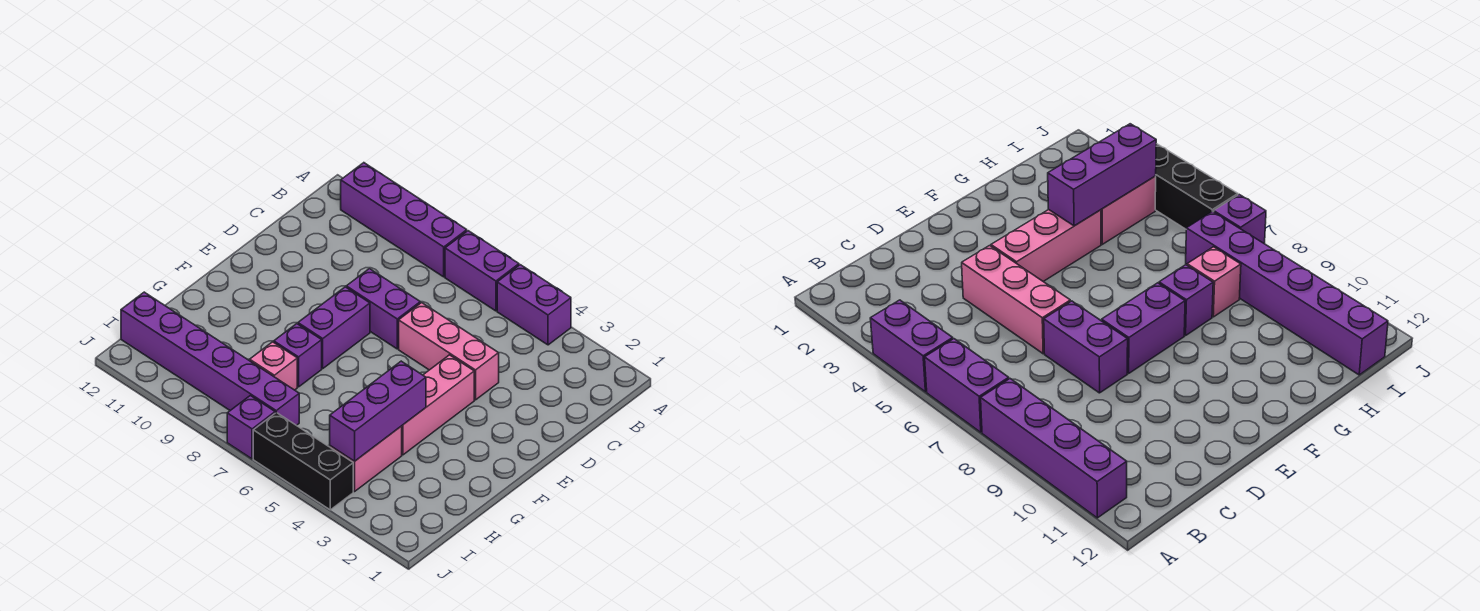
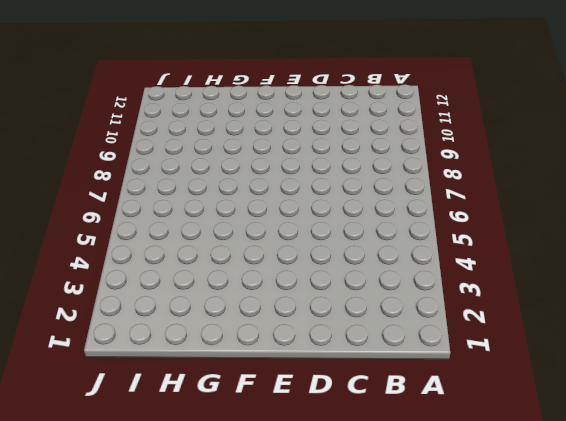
none -> purple 1x2 brick [497,265,571,345]
none -> purple 1x2 brick [445,231,519,311]
none -> purple 1x4 brick [341,163,467,277]

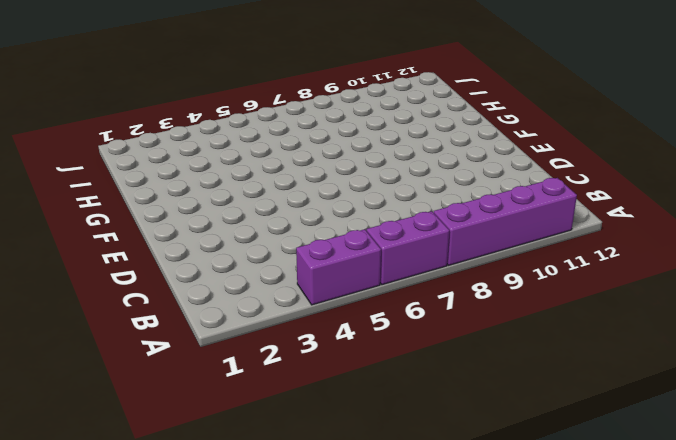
none -> pink 1x3 brick [399,303,499,400]
none -> purple 1x2 brick [346,269,420,349]
none -> pink 1x3 brick [402,355,474,455]

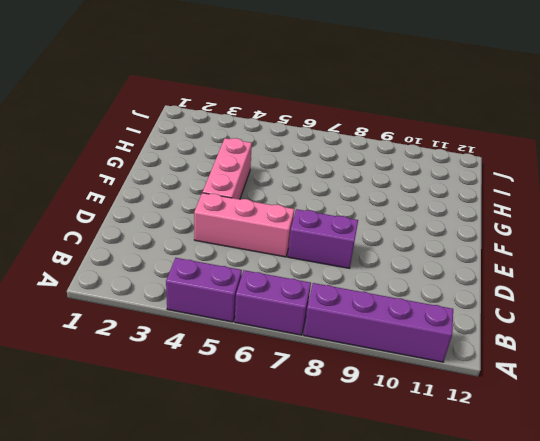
none -> purple 1x2 brick [298,287,370,368]
none -> purple 1x1 brick [274,324,322,387]
none -> pink 1x2 brick [330,426,402,492]

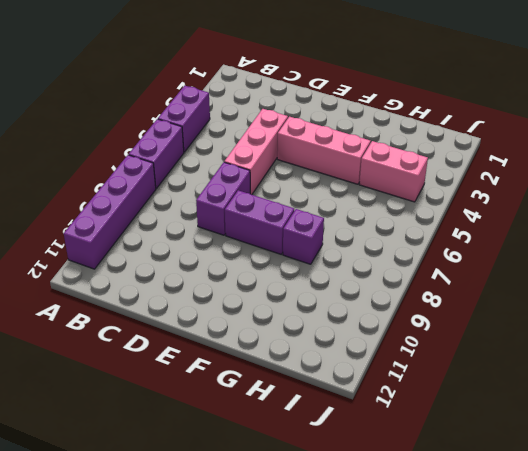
none -> pink 1x1 brick [250,342,297,390]
none -> purple 1x6 brick [121,292,299,426]
none -> black 1x3 brick [253,412,353,510]

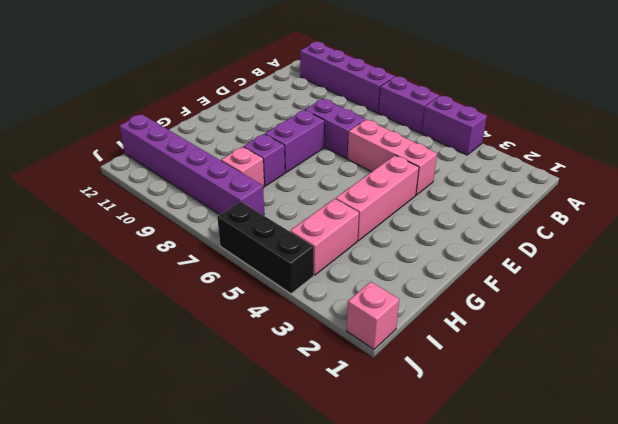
pink 1x1 brick [346,282,399,349] -> none
none -> purple 1x1 brick [227,396,275,459]
none -> purple 1x3 brick [330,361,426,461]

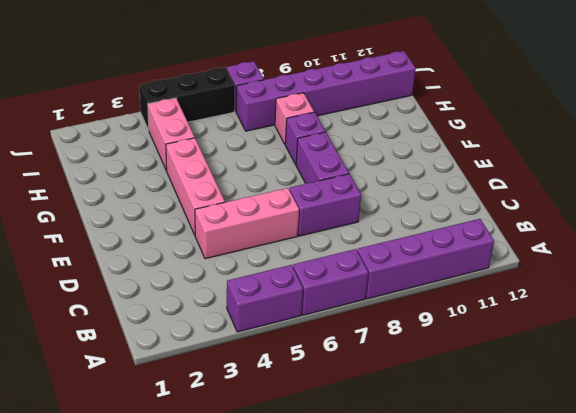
none -> purple 1x3 brick [330,361,426,461]

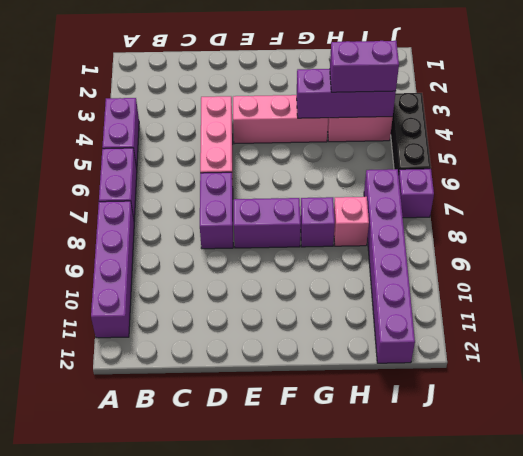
purple 1x2 brick [330,41,399,92] -> none

